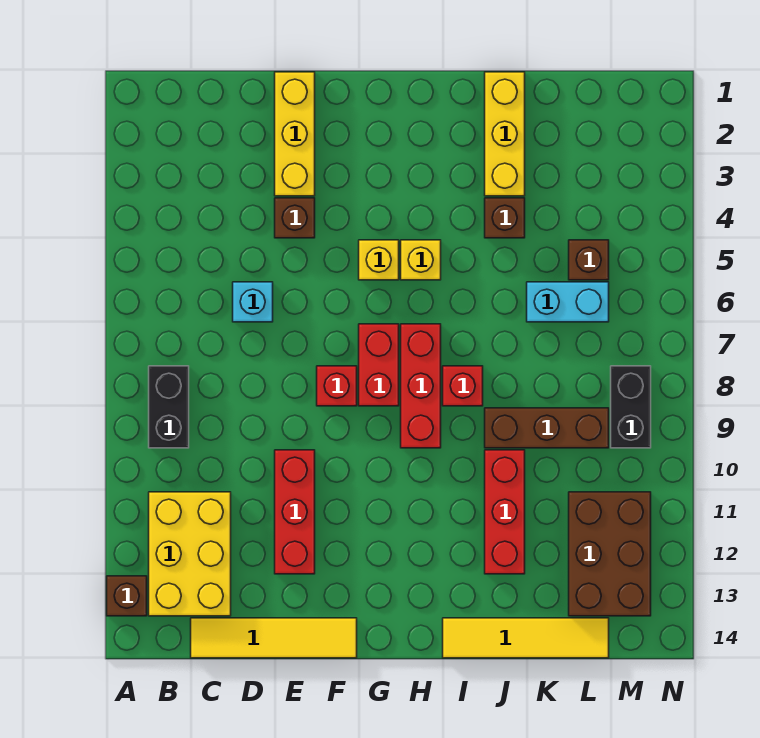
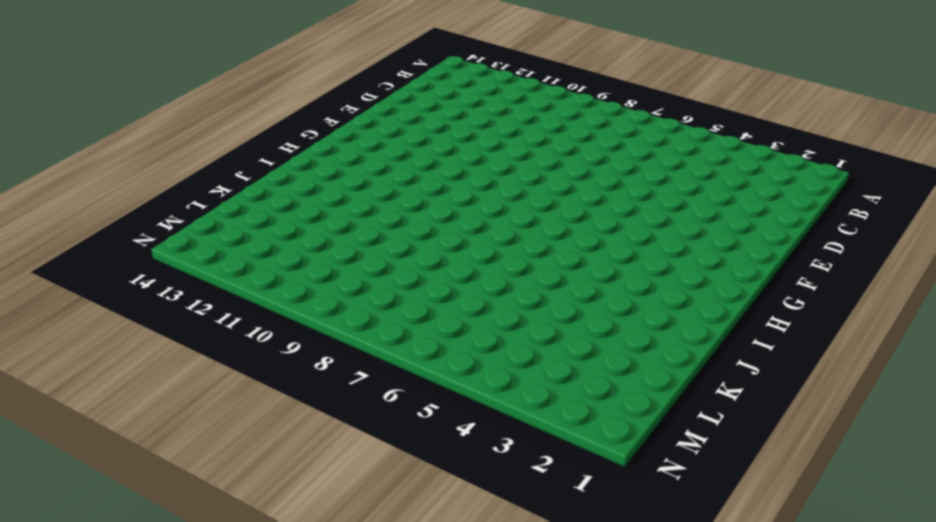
none -> brown 1x1 brick [107,576,147,616]
none -> black 1x2 brick [149,366,189,448]
none -> yellow 2x3 brick [149,492,231,616]

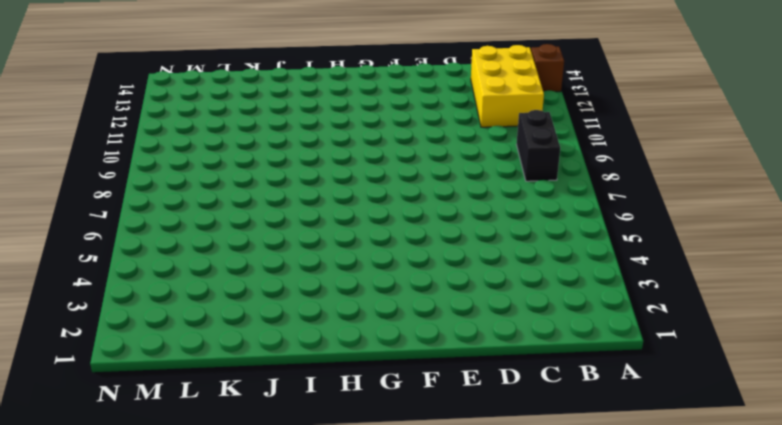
none -> yellow 1x4 tile [191,618,357,658]
none -> cyan 1x1 brick [233,282,273,322]
none -> yellow 1x3 brick [275,72,315,196]

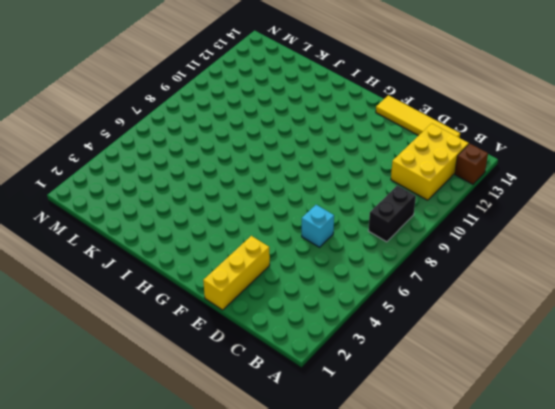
none -> brown 1x1 brick [275,198,315,238]
none -> red 1x3 brick [275,450,315,574]
none -> red 1x1 brick [317,366,357,406]

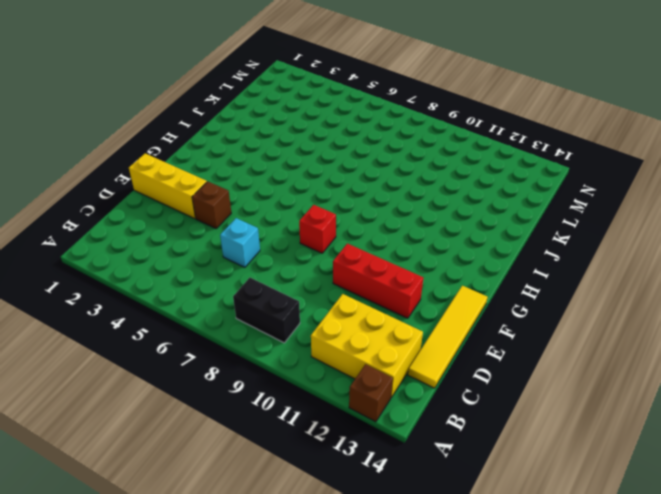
none -> yellow 1x1 brick [359,240,399,280]
none -> red 1x2 brick [359,324,399,406]
none -> yellow 1x1 brick [401,240,441,280]

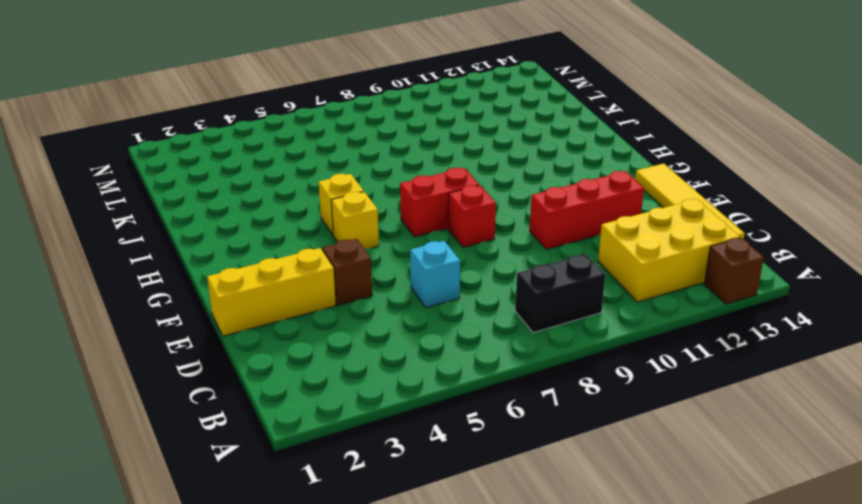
none -> red 1x3 brick [401,324,441,448]
none -> red 1x1 brick [443,366,483,406]
none -> yellow 1x4 tile [443,618,609,658]

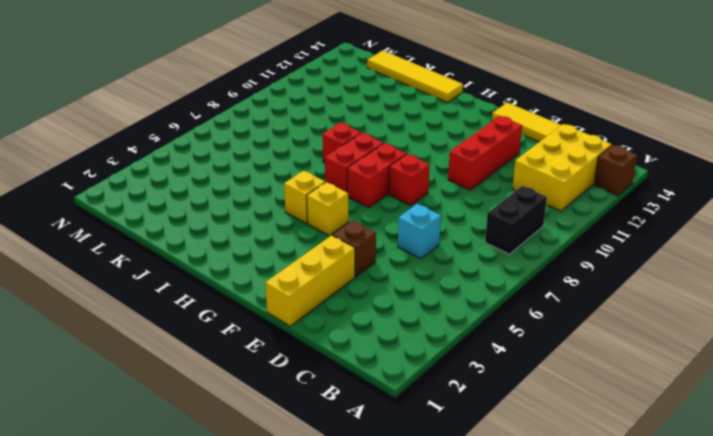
red 1x2 brick [325,133,383,192] -> red 1x3 brick [401,324,441,448]
none -> yellow 1x3 brick [485,72,525,196]
none -> brown 1x1 brick [485,198,525,238]
none -> brown 1x3 brick [485,408,609,448]

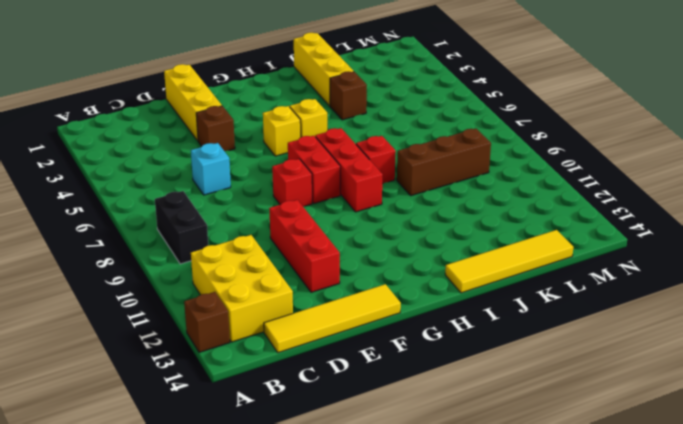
none -> red 1x3 brick [485,450,525,574]
none -> cyan 1x2 brick [527,282,609,322]
none -> brown 1x1 brick [569,240,609,280]

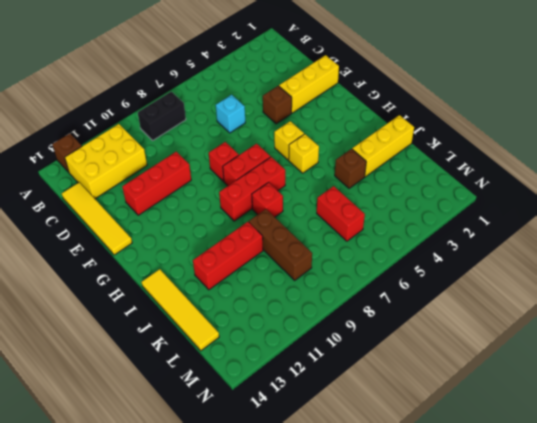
red 1x2 brick [317,186,365,241] -> cyan 1x2 brick [527,282,609,322]
none -> brown 1x1 brick [569,240,609,280]
none -> brown 2x3 brick [569,492,651,616]
none -> black 1x2 brick [611,366,651,448]

